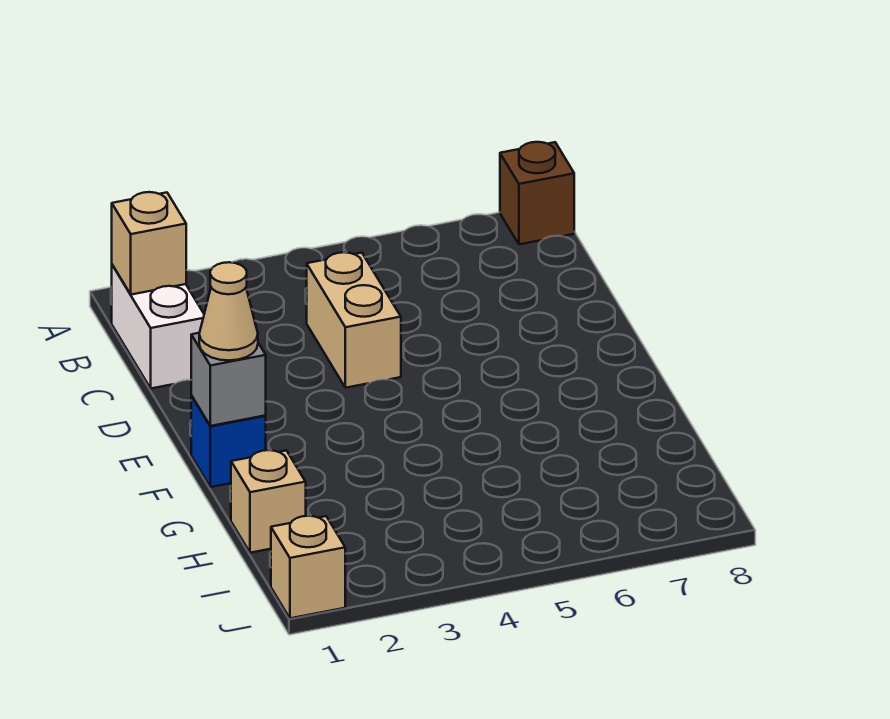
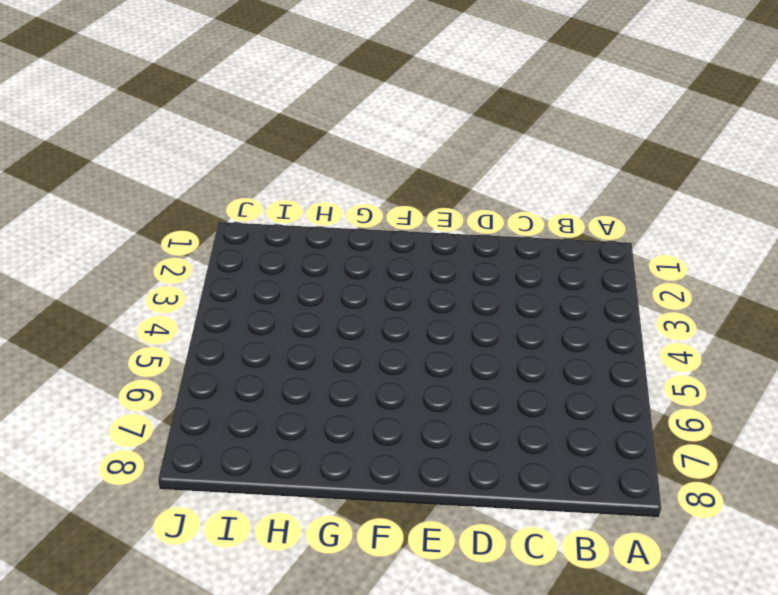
none -> brown 1x1 brick [500,142,574,244]
none -> white 1x2 brick [112,265,204,388]

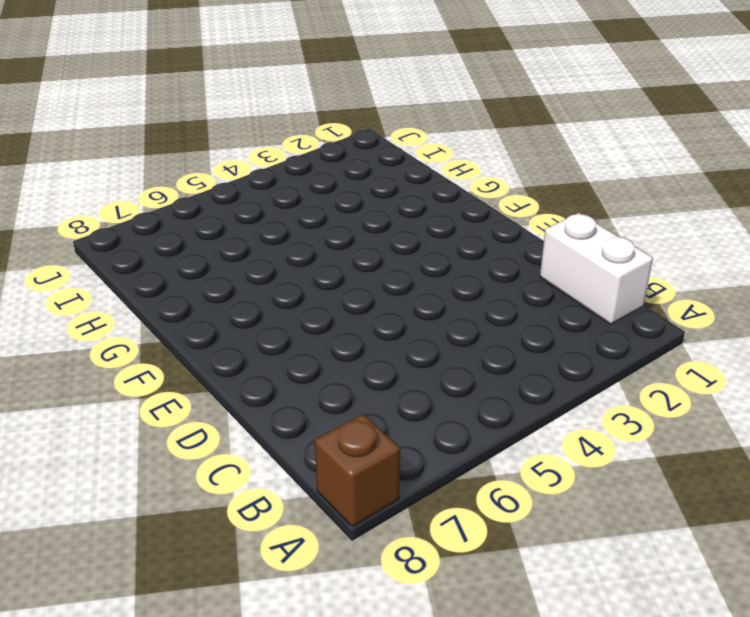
none -> tan 1x2 brick [307,252,401,388]
none -> blue 1x1 brick [191,396,266,487]

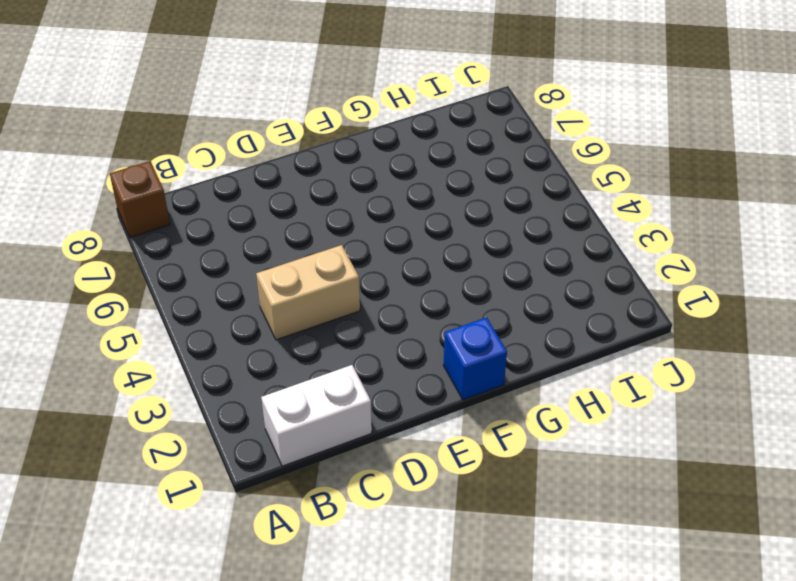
none -> tan 1x1 brick [231,450,306,553]
none -> tan 1x1 brick [271,516,345,618]

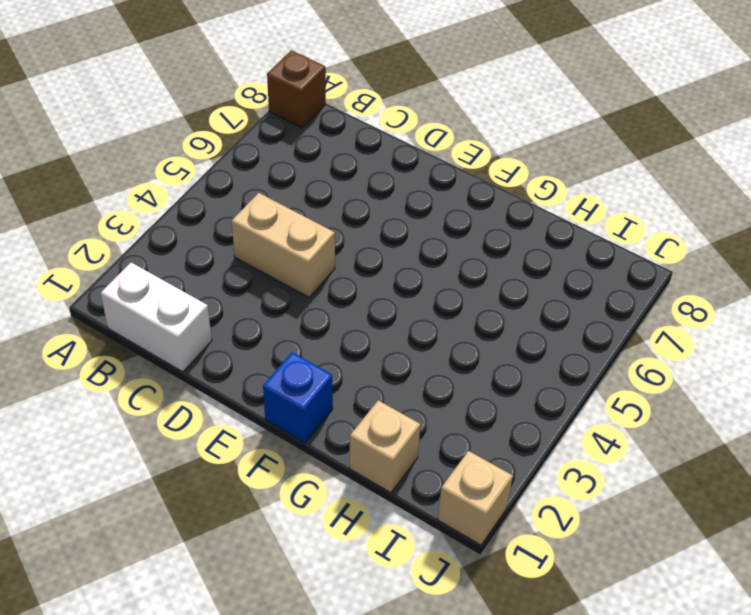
none -> tan 1x1 brick [112,192,186,295]
none -> grey 1x1 brick [191,333,266,426]

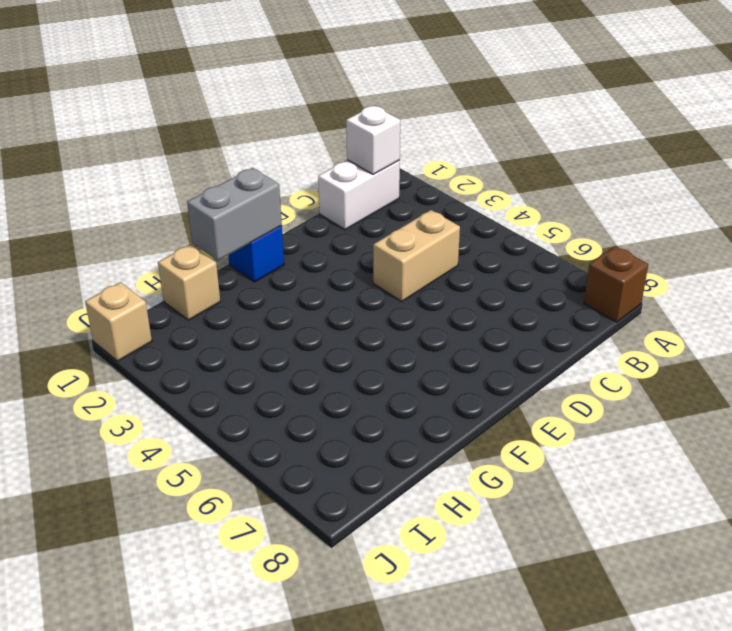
white 1x1 brick [346,106,400,174] -> tan 1x1 brick [112,192,186,295]
grey 1x2 brick [187,168,282,261] -> grey 1x1 brick [191,333,266,426]
none -> tan 1x1 cone [199,262,258,361]

